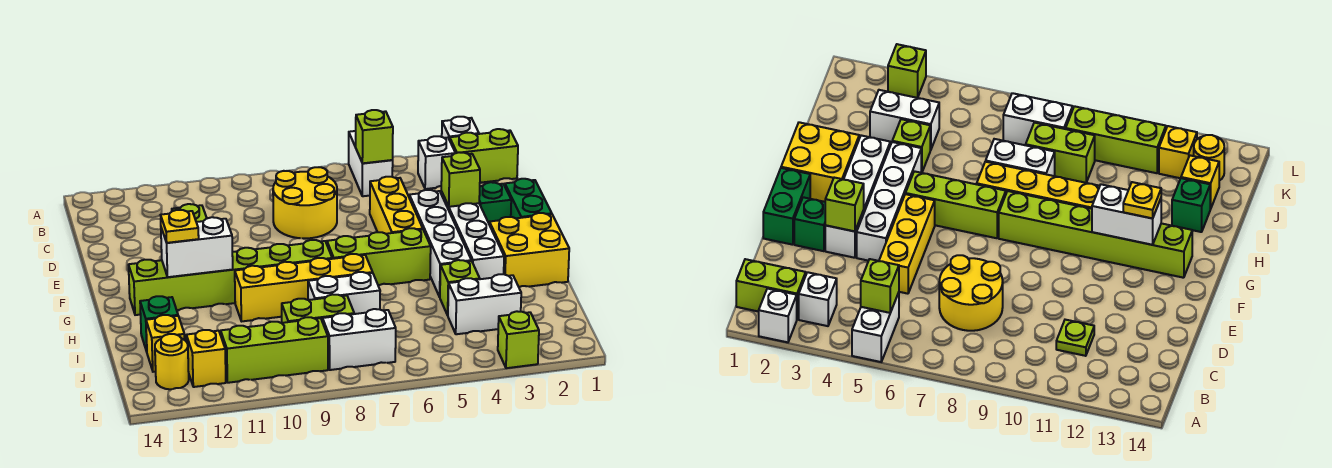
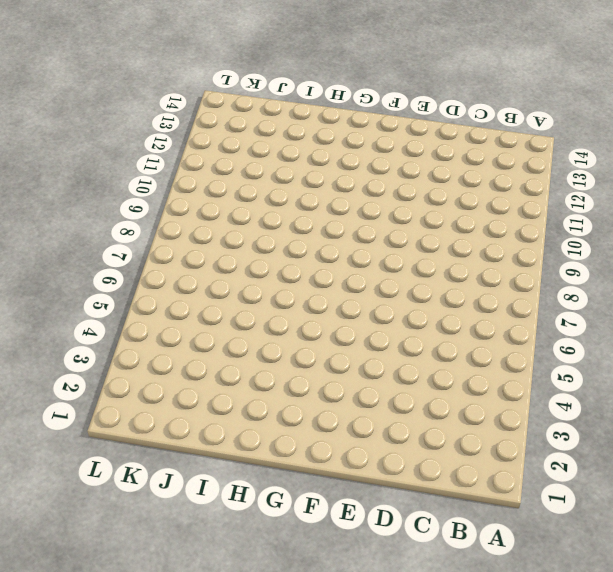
none -> white 1x1 brick [442,117,479,140]
none -> white 1x2 brick [349,131,393,196]
none -> lime 1x2 brick [450,129,518,183]
none -> white 1x1 brick [418,136,455,189]

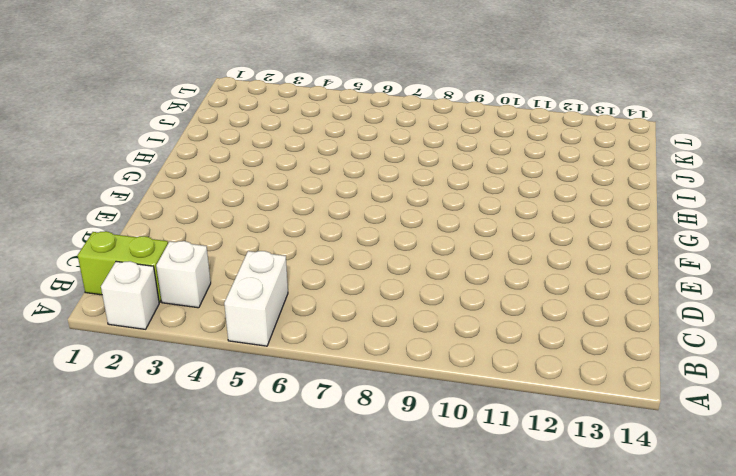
none -> yellow 2x2 round brick [273,167,337,238]
none -> lime 1x1 plate [172,204,207,222]
none -> yellow 1x3 brick [370,177,423,234]
none -> green 1x2 brick [505,179,552,218]

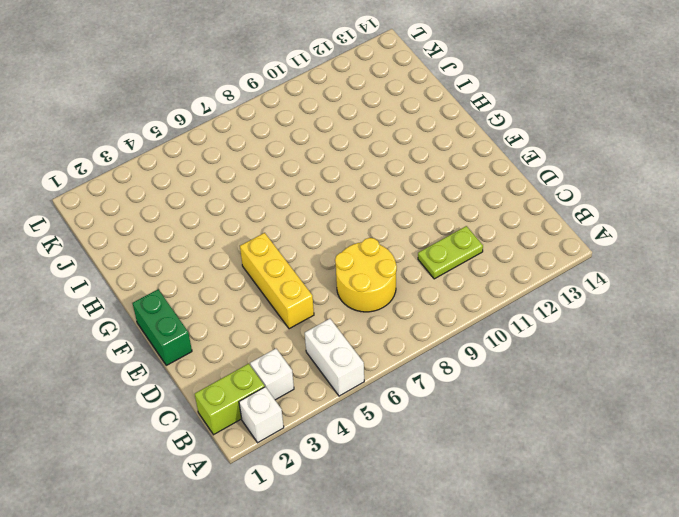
lime 1x2 plate [418,226,483,279] -> lime 1x1 plate [172,204,207,222]
none -> green 1x1 brick [479,182,511,223]
none -> white 1x4 brick [441,192,504,279]
none -> white 1x4 brick [409,190,471,297]
none -> yellow 2x2 brick [489,213,569,287]

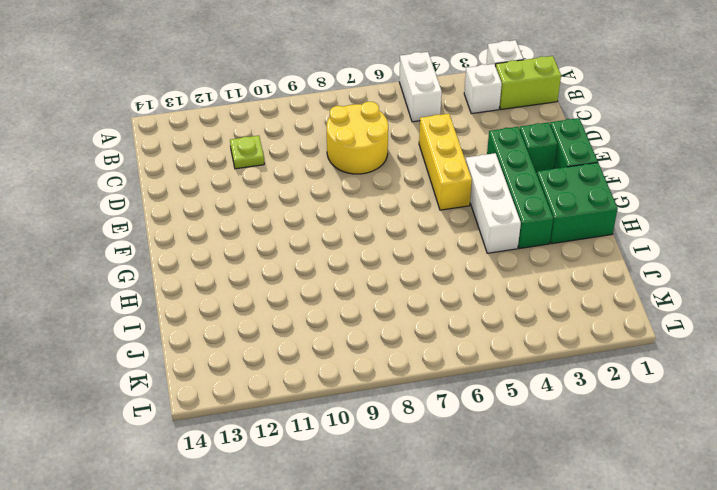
green 1x4 brick [487,127,553,249] -> white 1x4 brick [441,192,504,279]
white 1x3 brick [466,153,521,253] -> white 1x4 brick [409,190,471,297]
green 2x2 brick [537,163,618,244] -> yellow 2x2 brick [489,213,569,287]
none -> lime 1x3 brick [327,228,431,286]
none -> lime 1x6 brick [129,240,332,315]
none -> yellow 1x4 brick [235,254,373,321]
none -> lime 1x1 brick [440,260,480,315]

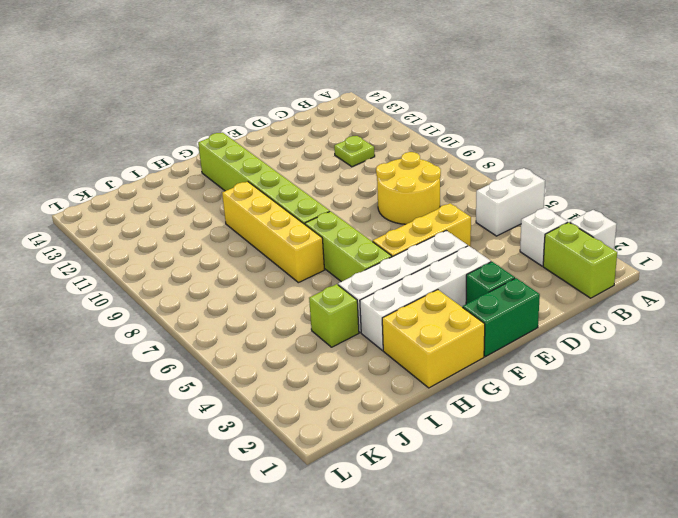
none -> white 1x2 brick [308,272,380,314]
none -> green 1x1 brick [140,296,178,351]
none -> white 1x2 brick [448,274,521,334]
none -> lime 1x2 brick [282,294,354,323]

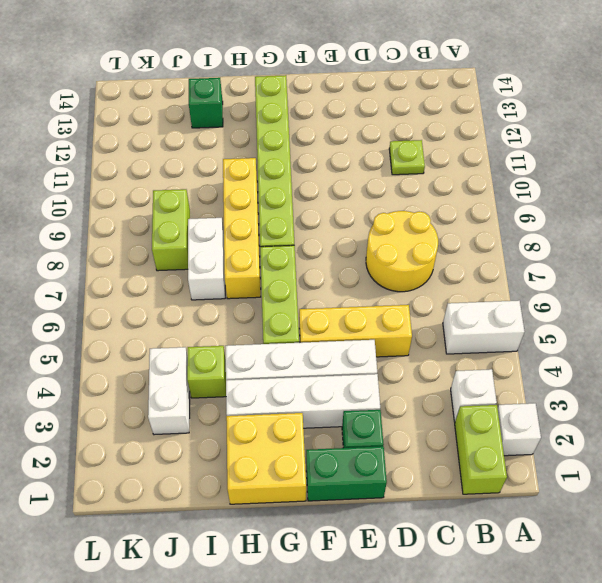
none -> yellow 1x1 brick [146,315,185,372]
none -> white 1x2 brick [322,309,396,370]
none -> lime 1x3 brick [221,317,328,383]
none -> yellow 1x1 brick [186,330,226,387]

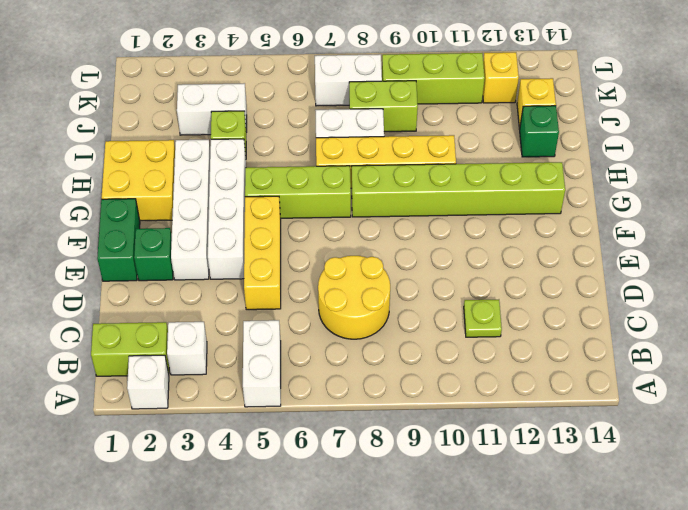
none -> yellow 1x1 round brick [155,334,189,389]
none -> lime 1x1 brick [498,311,539,368]
none -> lime 1x1 brick [356,110,393,163]
none -> lime 1x1 brick [441,152,480,207]

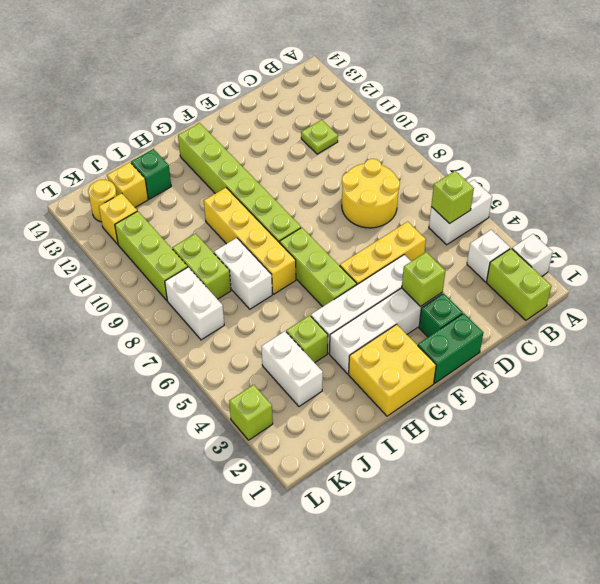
none -> white 1x2 brick [161,217,233,277]
none -> yellow 1x1 plate [161,210,199,243]

